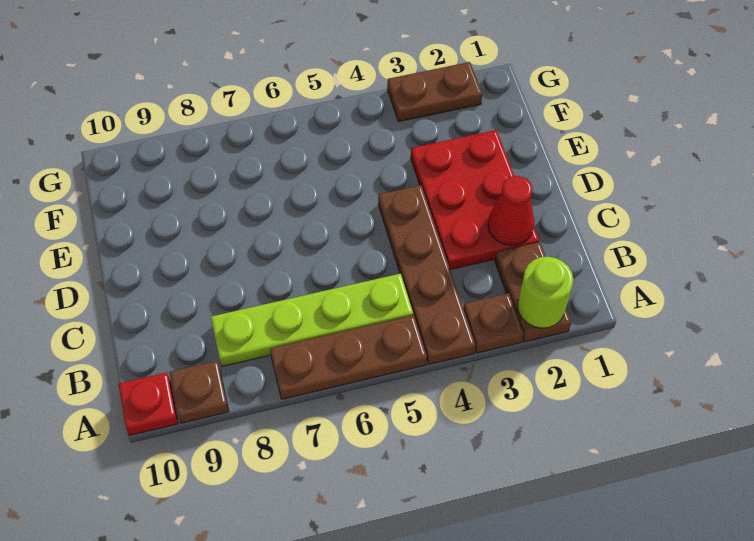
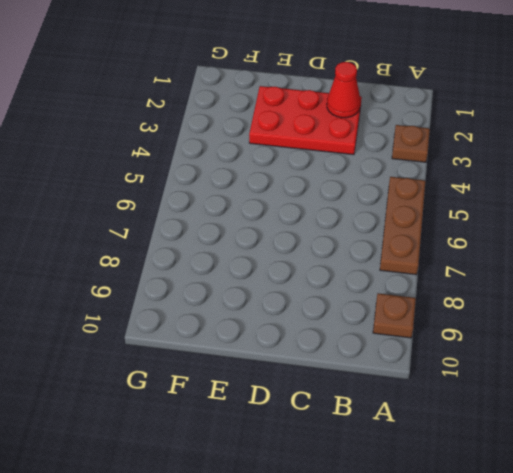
none -> brown 1x2 plate [495,242,571,342]
none -> brown 1x4 plate [378,185,476,364]

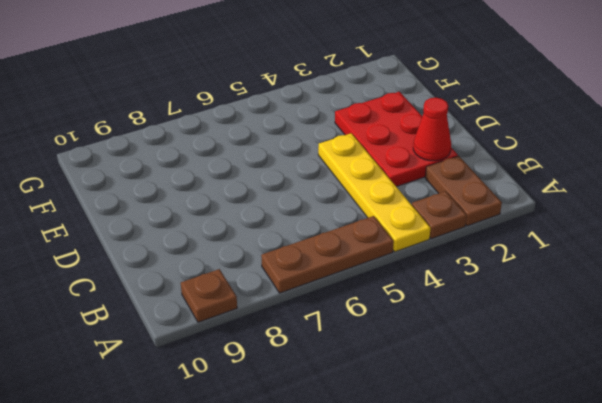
yellow 1x4 plate [318,133,431,252] -> brown 1x4 plate [378,185,476,364]
none -> red 1x1 plate [119,372,178,435]
none -> lime 1x4 plate [211,274,413,366]

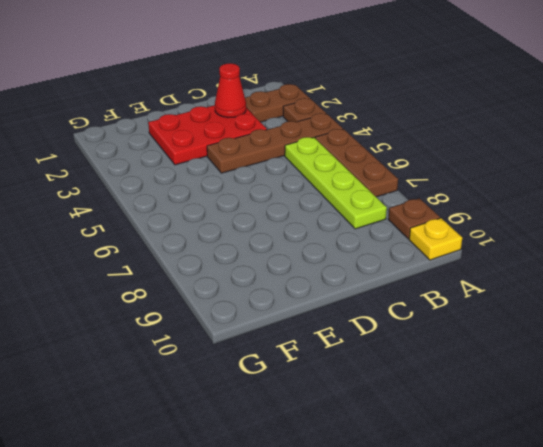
yellow 1x1 plate [409,218,462,260] -> red 1x1 plate [119,372,178,435]
none -> brown 1x2 plate [387,62,482,122]
none -> lime 1x1 round brick [518,257,573,328]

